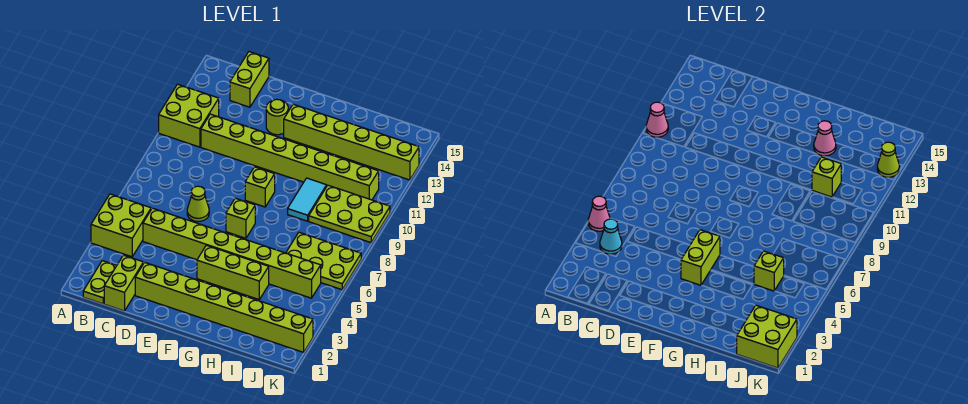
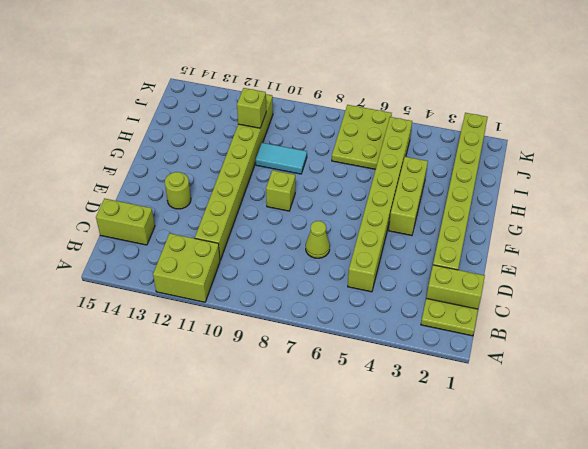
none -> lime 2x2 brick [91,194,151,257]
none -> lime 1x1 brick [226,198,255,238]
none -> lime 1x6 brick [284,104,419,180]

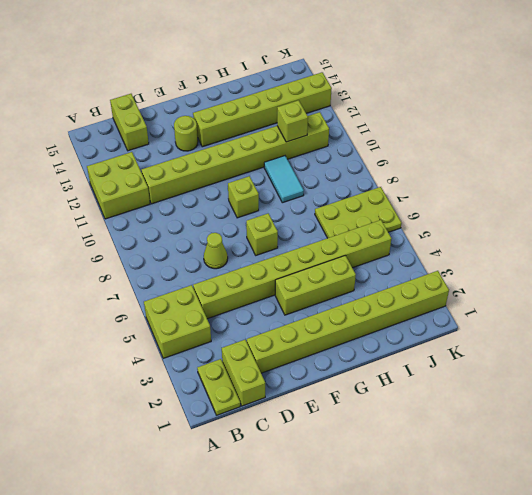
none -> lime 2x3 plate [309,185,390,243]
none -> pink 1x1 cone [588,196,610,231]
none -> pink 1x1 cone [646,102,668,138]

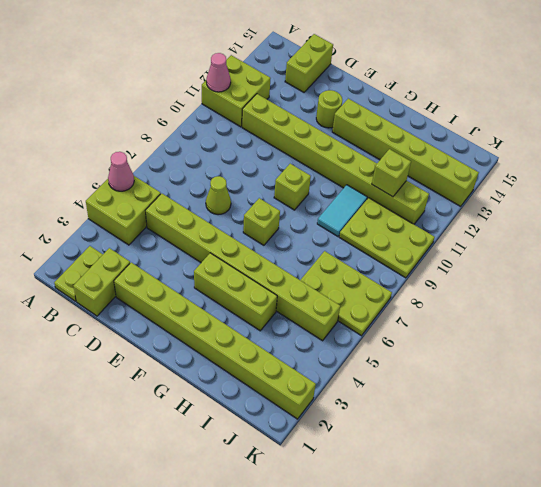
none -> cyan 1x1 cone [600,219,622,254]
none -> lime 1x2 brick [681,230,720,285]
none -> pink 1x1 cone [814,121,836,156]

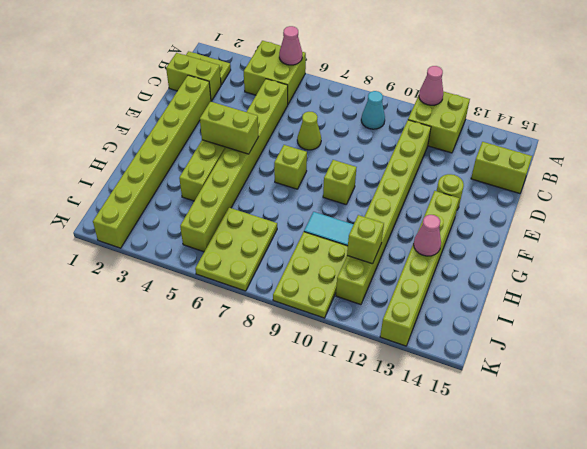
cyan 1x1 cone [361,91,385,129] -> cyan 1x1 cone moved to [600,219,622,254]
none -> lime 1x1 brick [754,251,784,291]
none -> lime 2x2 brick [737,305,797,368]
none -> lime 1x1 cone [877,142,899,177]

